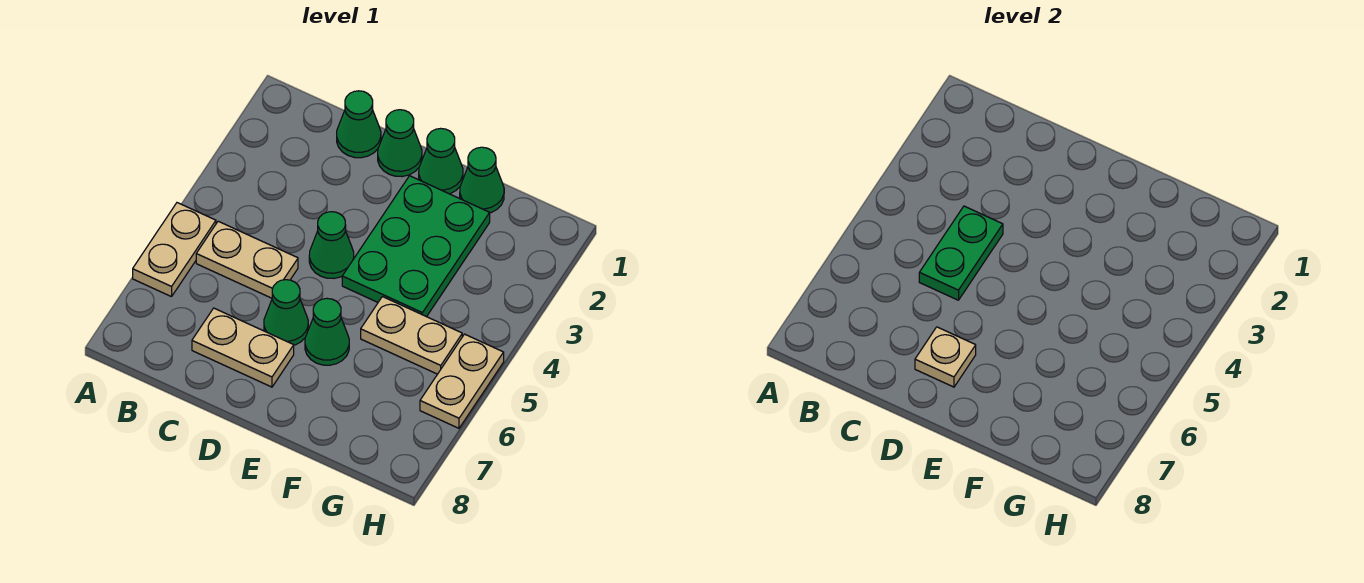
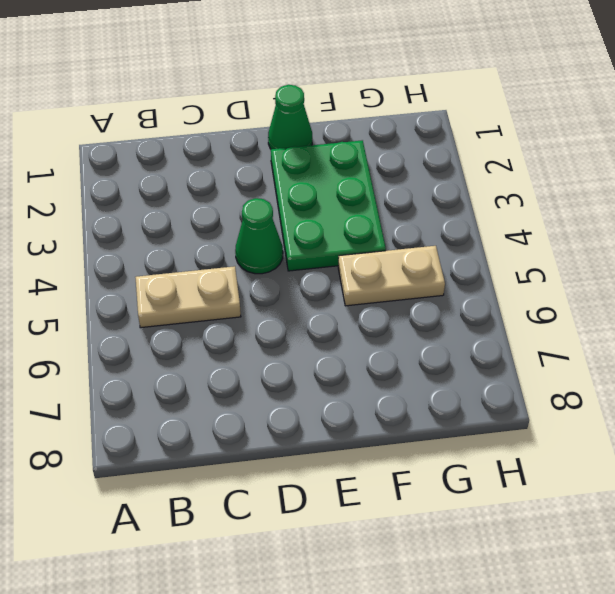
none -> tan 1x2 plate [133,203,216,297]
none -> green 1x1 cone [337,91,381,158]
none -> tan 1x2 plate [192,308,294,387]

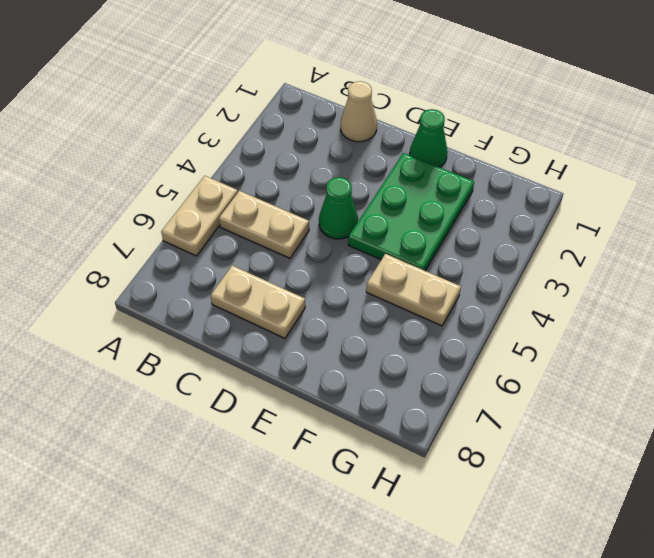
tan 1x1 cone [341,81,377,142] -> green 1x1 cone [337,91,381,158]
none -> green 1x1 cone [378,110,422,177]
none -> green 1x1 cone [264,280,308,345]
none -> green 1x1 cone [305,298,349,365]

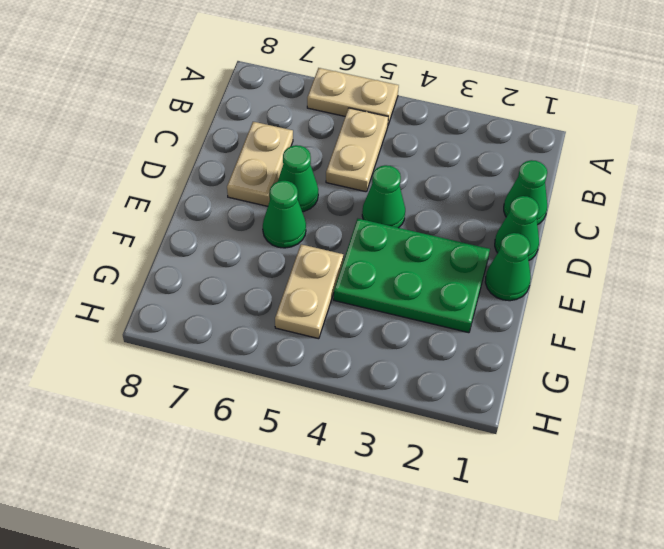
none -> green 1x1 cone [460,147,504,213]
none -> tan 1x2 plate [420,334,504,428]
none -> green 1x2 plate [919,206,1003,300]

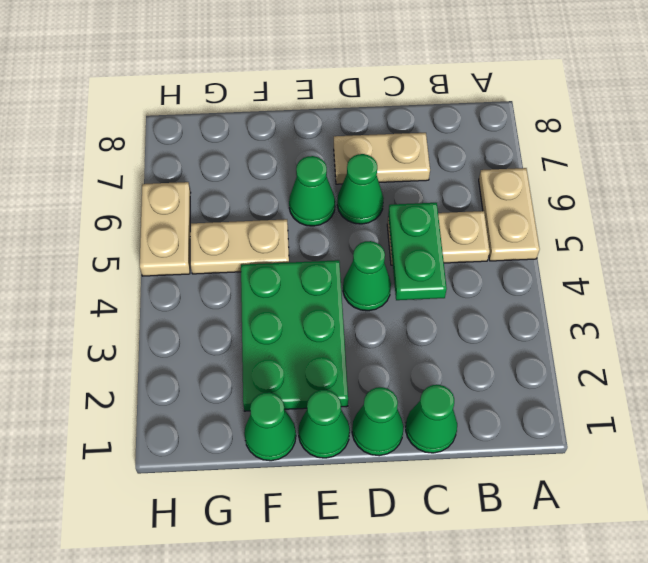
none -> tan 1x1 plate [915,327,976,387]

